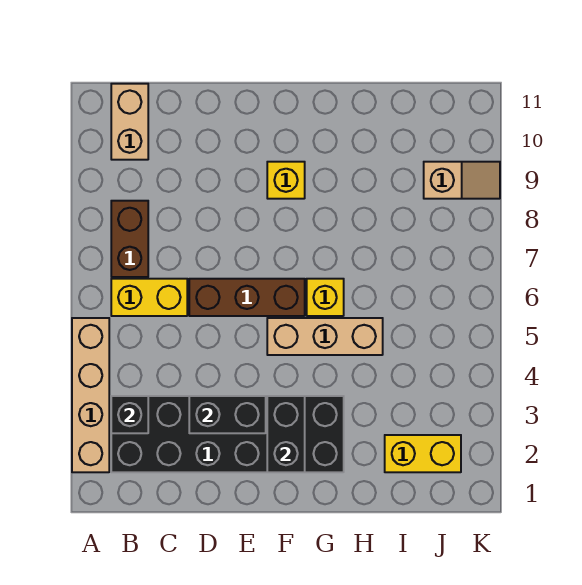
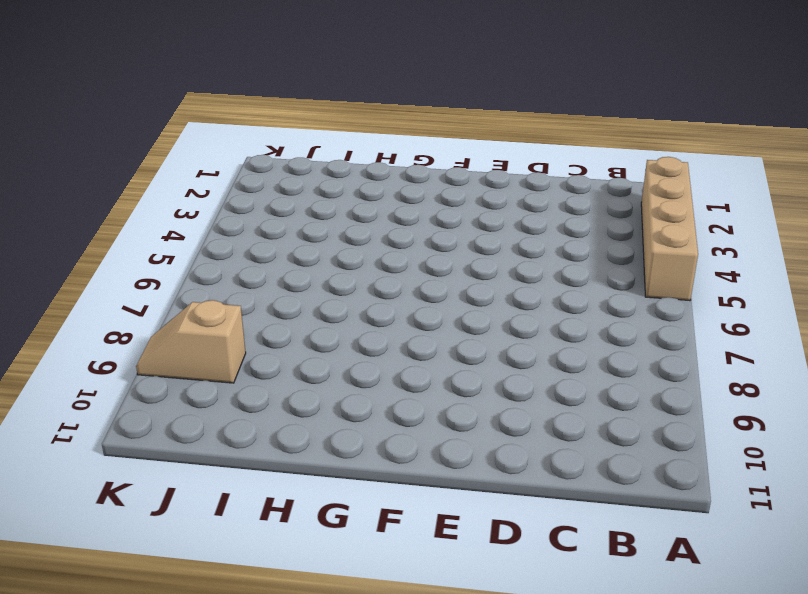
none -> black 2x6 brick [111,396,344,472]
none -> yellow 1x2 brick [111,279,187,316]
none -> brown 1x2 brick [111,201,148,277]

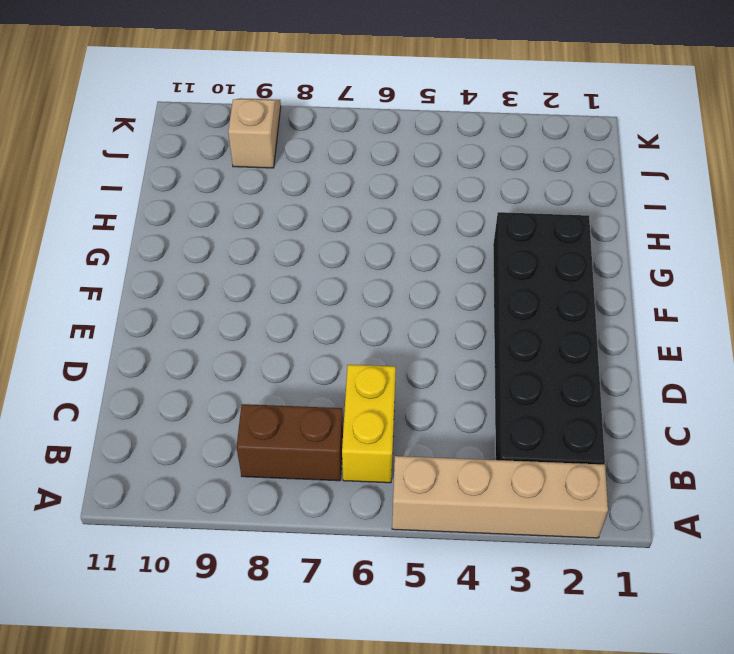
none -> tan 1x2 brick [111,84,148,160]
none -> brown 1x3 brick [189,279,305,316]
none -> tan 1x3 brick [267,318,383,355]

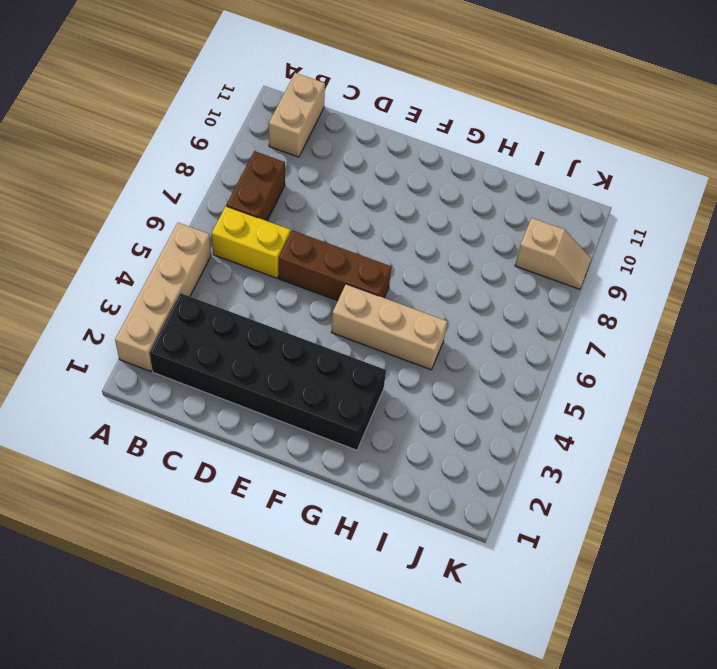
none -> yellow 1x1 brick [267,162,305,199]
none -> yellow 1x1 brick [307,279,344,316]
none -> yellow 1x2 brick [385,435,461,472]

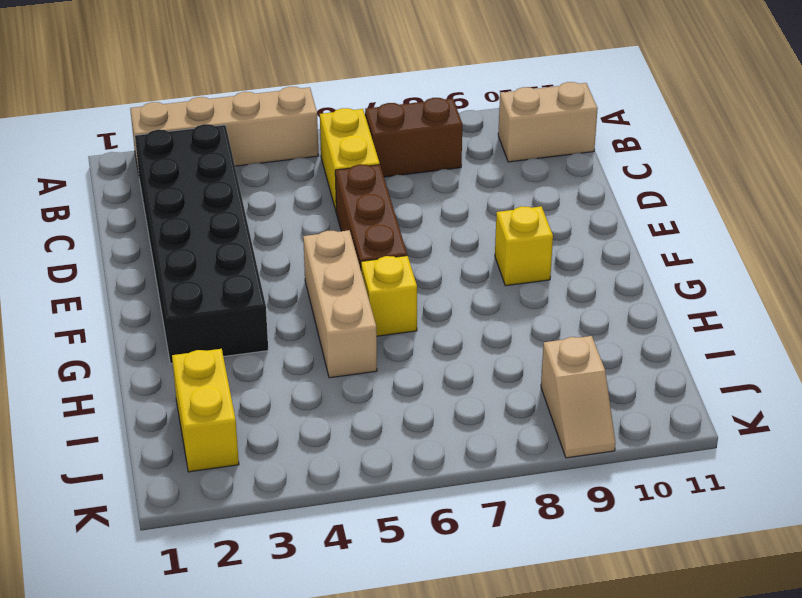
none -> black 1x1 brick [111,396,148,433]
none -> black 1x2 brick [189,396,266,433]
none -> black 1x2 brick [267,396,305,472]

